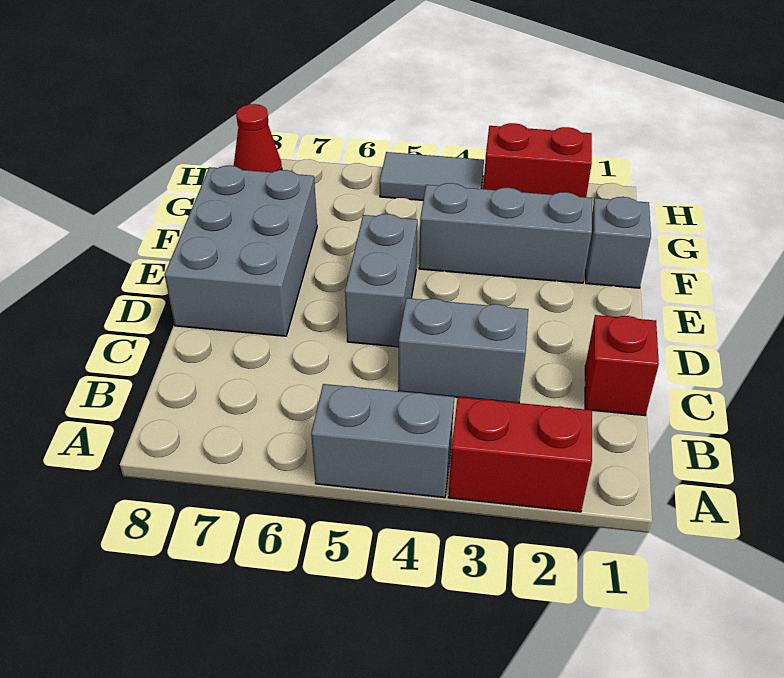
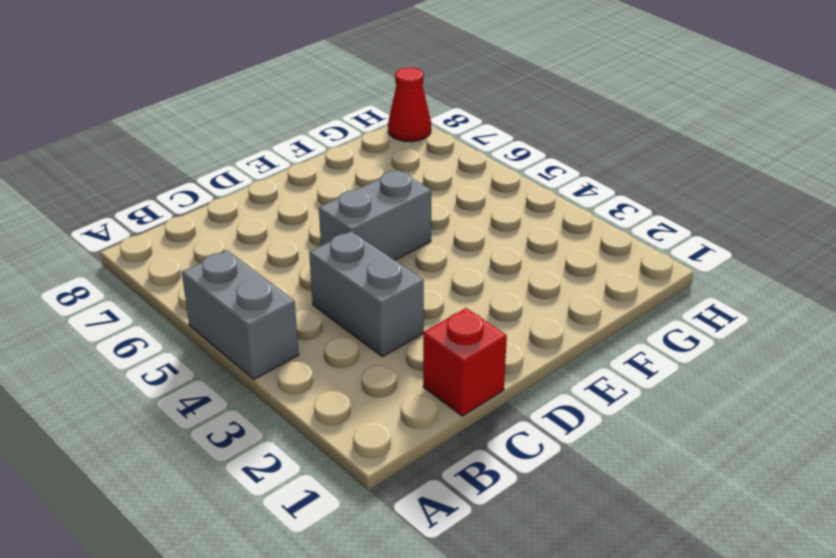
none -> red 1x2 brick [448,397,592,512]
none -> grey 2x3 brick [165,166,317,336]

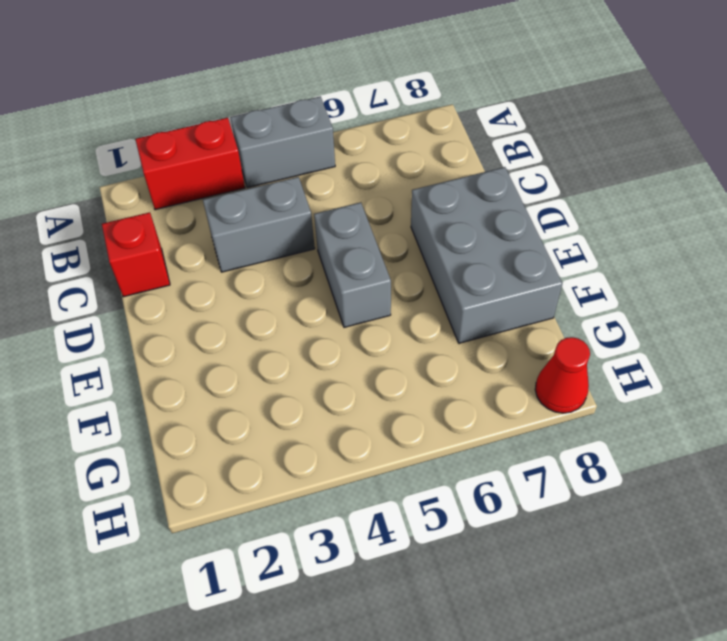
none -> grey 1x1 brick [586,197,651,288]
none -> grey 1x3 brick [419,183,592,283]

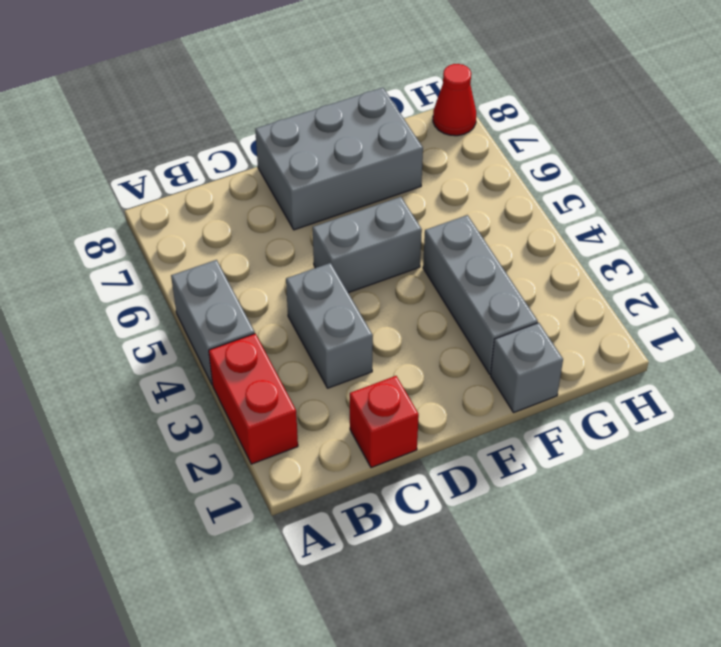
none -> red 1x2 brick [483,123,592,197]
none -> grey 1x2 tile [380,152,484,200]

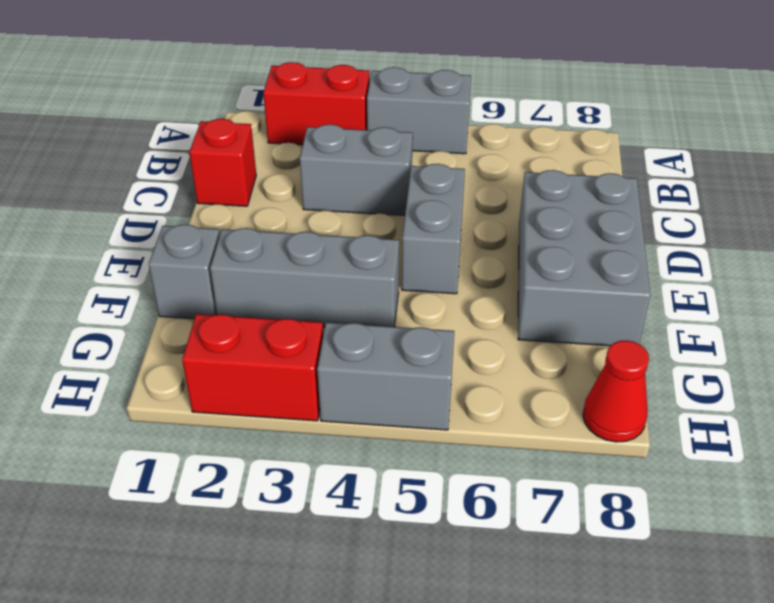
grey 1x2 brick [317,323,454,430] -> grey 1x2 tile [380,152,484,200]

